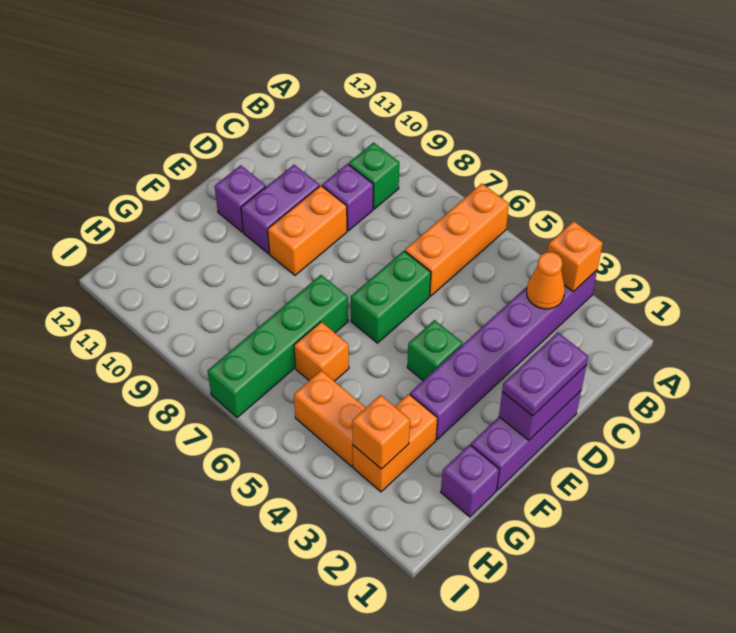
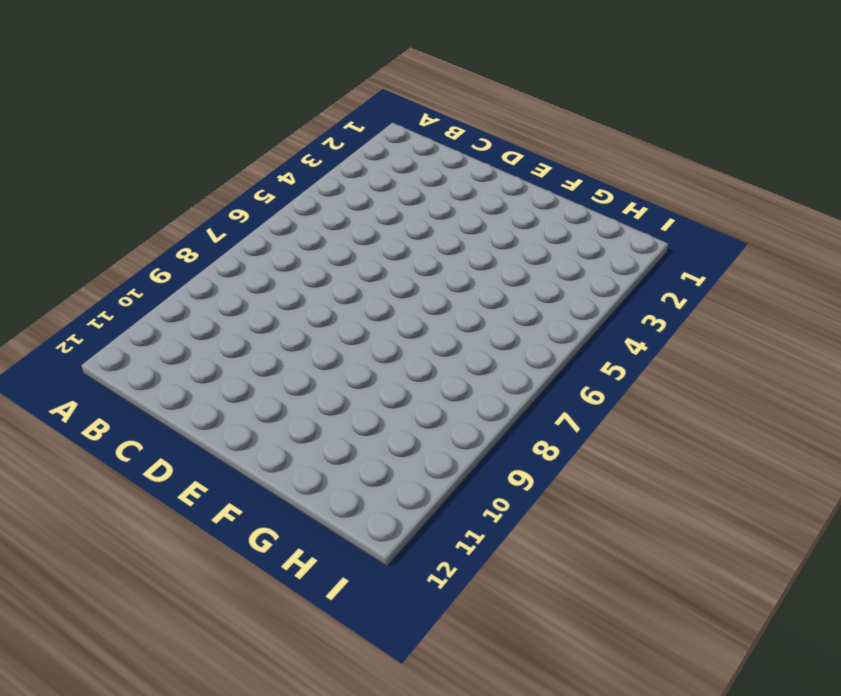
none -> purple 1x6 brick [410,270,597,440]
none -> orange 1x3 brick [405,184,509,296]
none -> green 1x1 brick [349,143,399,209]

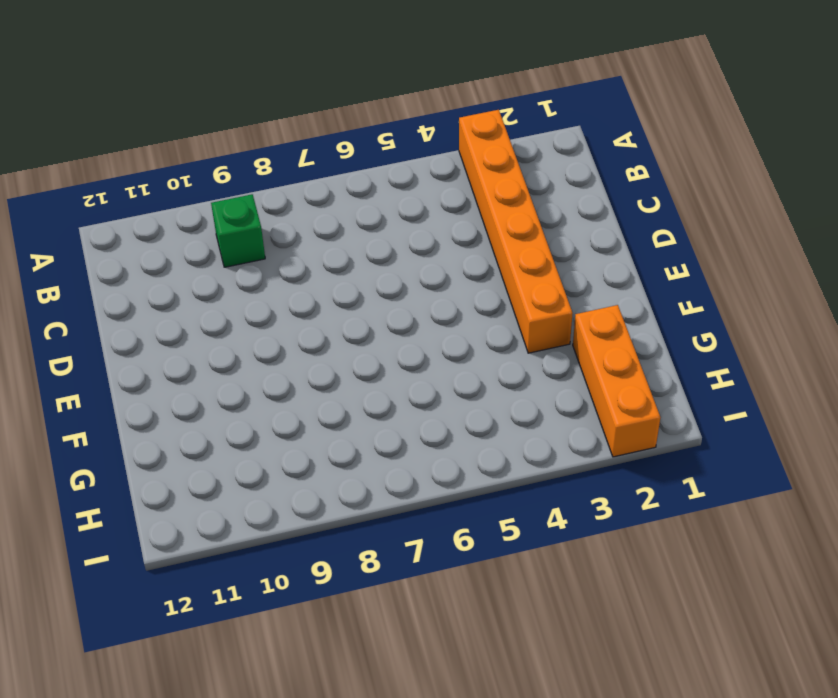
orange 1x6 brick [459,110,573,353] -> purple 1x6 brick [410,270,597,440]
orange 1x3 brick [573,305,660,457] -> orange 1x3 brick moved to [405,184,509,296]
none -> purple 1x1 brick [322,164,373,231]
none -> purple 1x3 brick [471,391,581,490]
none -> green 1x2 brick [351,251,431,343]

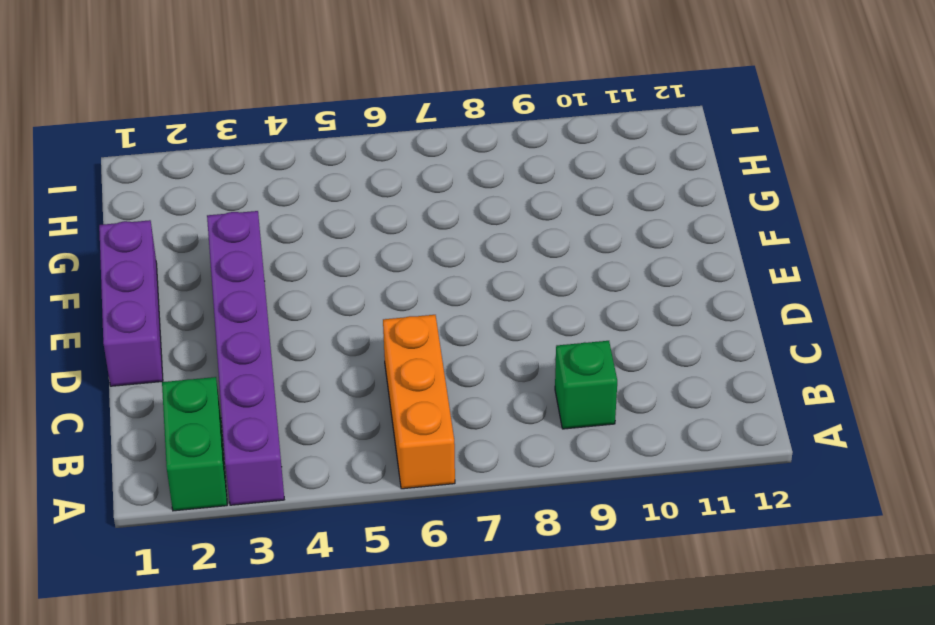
green 1x2 brick [162,377,227,511] -> green 1x2 brick moved to [351,251,431,343]
none -> purple 1x1 brick [322,164,373,231]
none -> orange 1x2 brick [268,186,347,275]
none -> purple 1x2 brick [241,165,320,254]

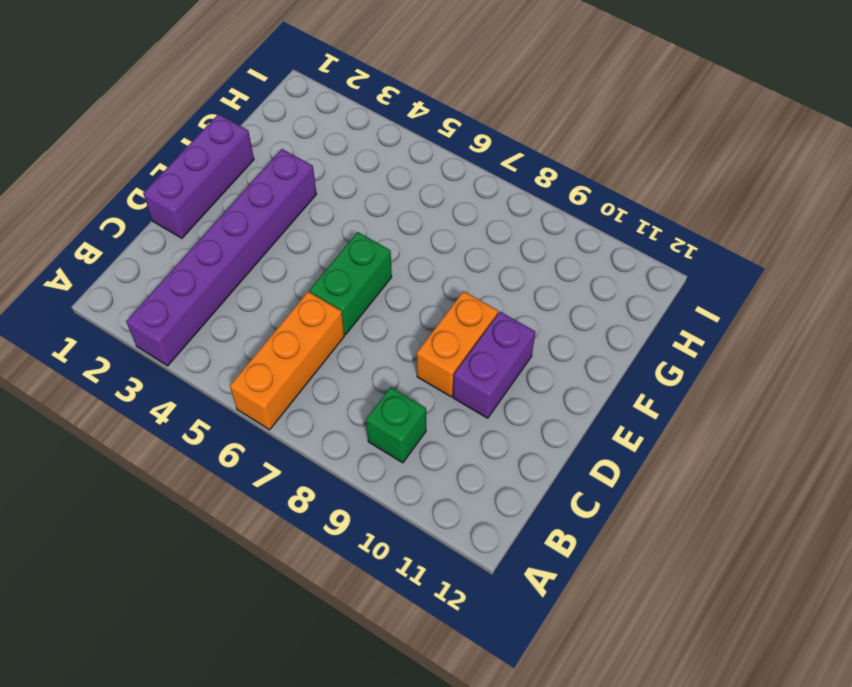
none -> purple 1x1 brick [322,164,373,231]
none -> green 1x1 brick [407,320,463,380]
none -> purple 1x1 brick [215,165,266,232]

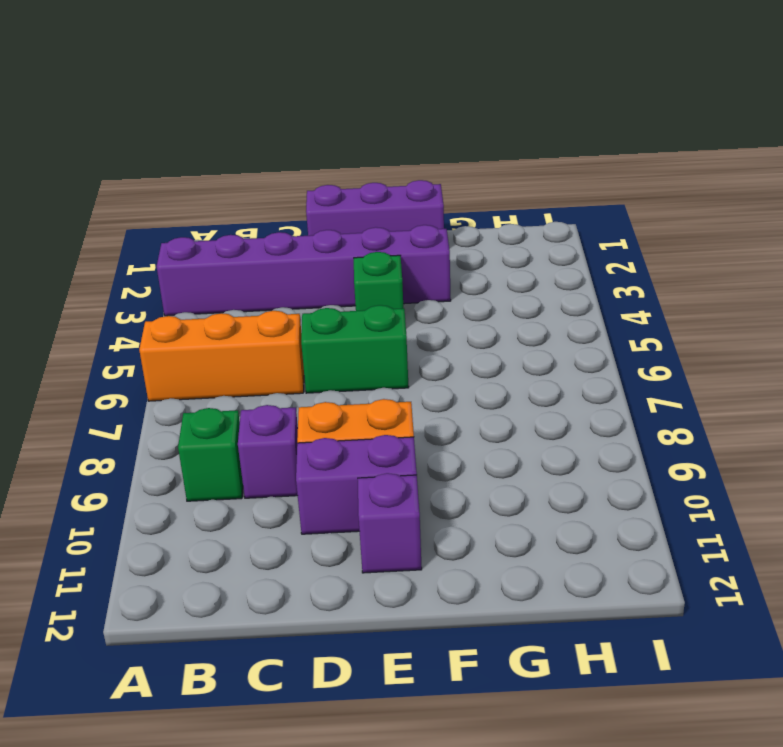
none -> green 1x4 brick [208,275,348,417]
none -> purple 1x1 brick [441,444,499,517]
none -> orange 1x2 brick [353,394,437,492]

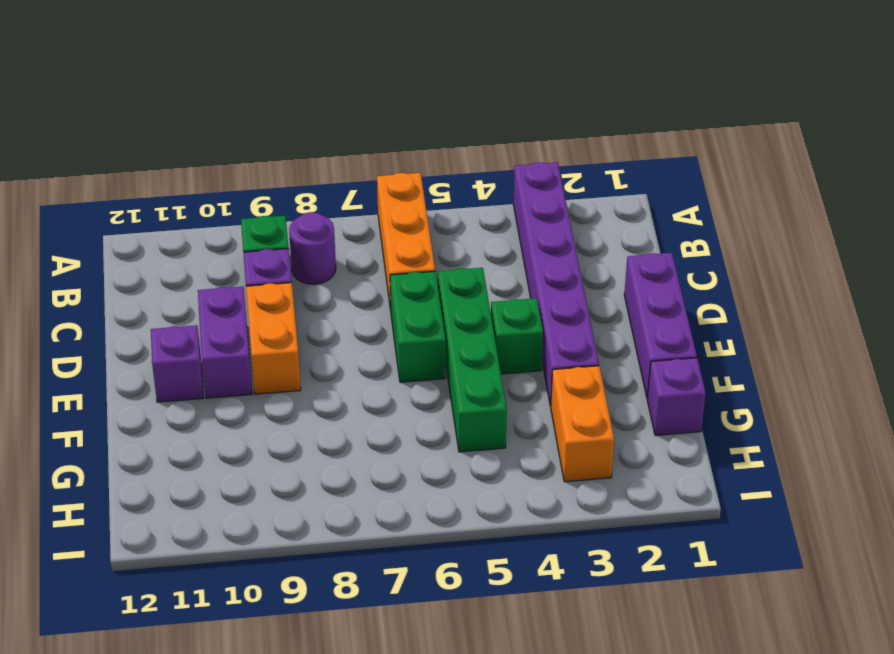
purple 1x1 round brick [289,212,336,284] -> none
green 1x4 brick [438,268,507,452] -> green 1x4 brick moved to [208,275,348,417]
none -> orange 1x1 brick [294,322,349,381]
none -> orange 1x2 brick [294,370,366,466]
none -> orange 1x1 brick [548,221,603,292]

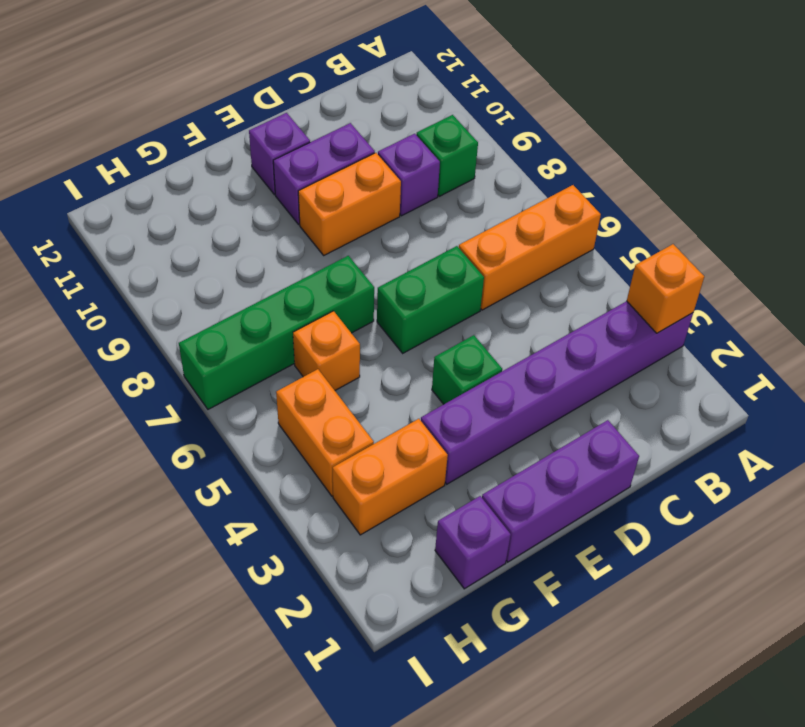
none -> orange 1x1 cone [527,252,565,309]
none -> purple 1x2 brick [499,365,587,440]
none -> orange 1x1 brick [352,395,410,469]

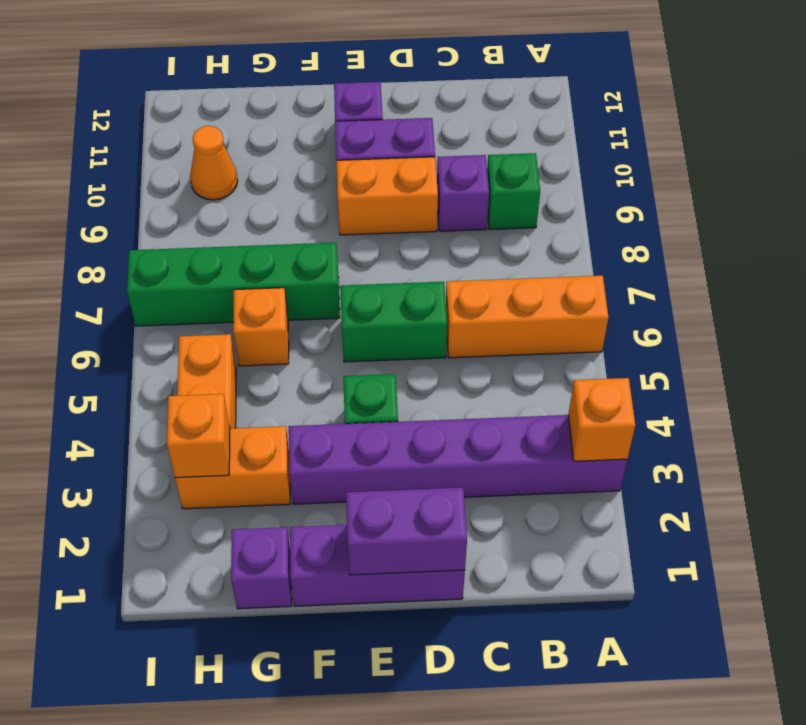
orange 1x1 cone [190,126,238,200] -> orange 1x1 cone moved to [527,252,565,309]
none -> purple 1x2 plate [502,332,588,416]

